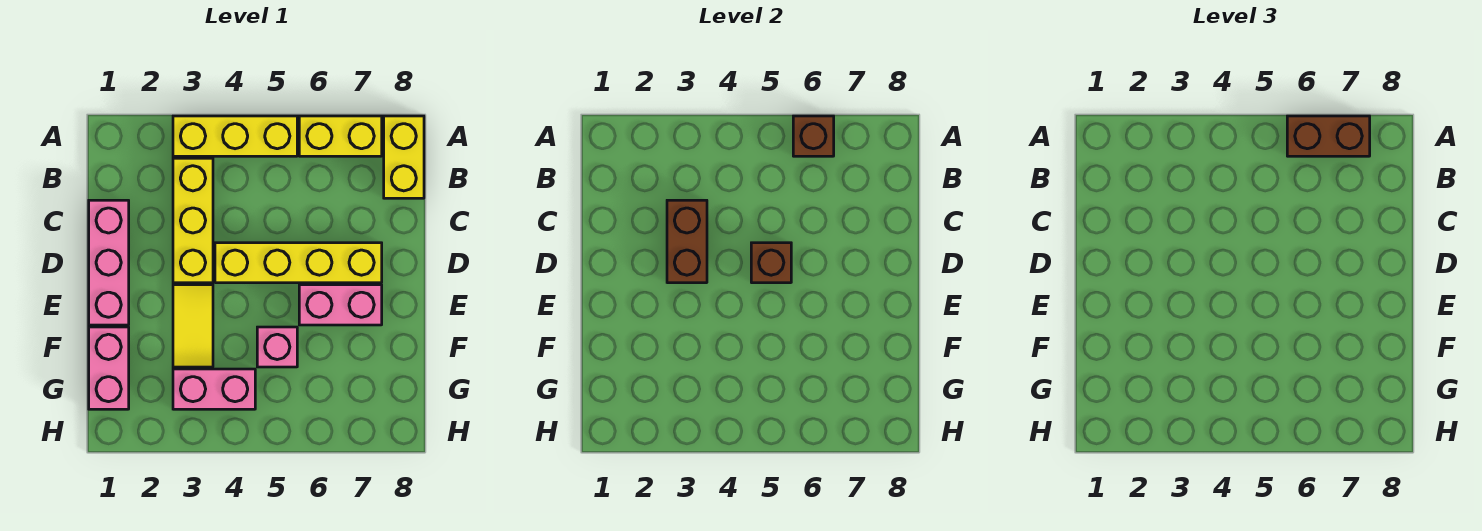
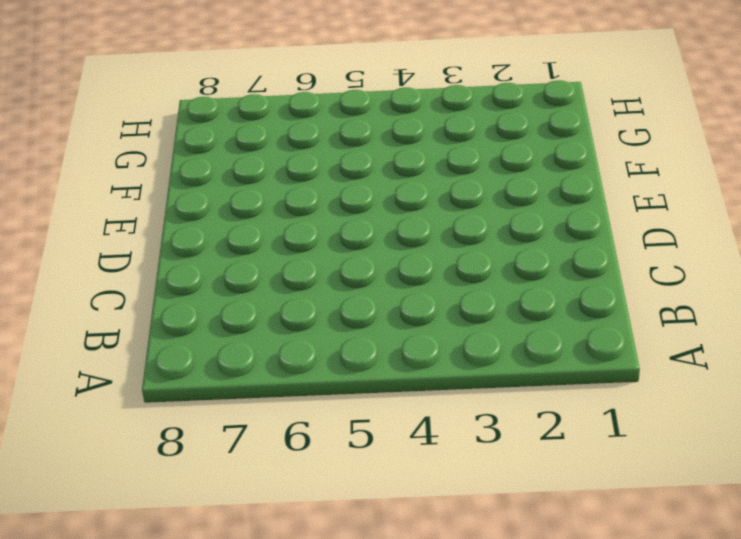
none -> yellow 1x3 brick [173,116,297,156]
none -> yellow 1x2 brick [299,116,382,156]
none -> yellow 1x2 brick [384,116,424,198]

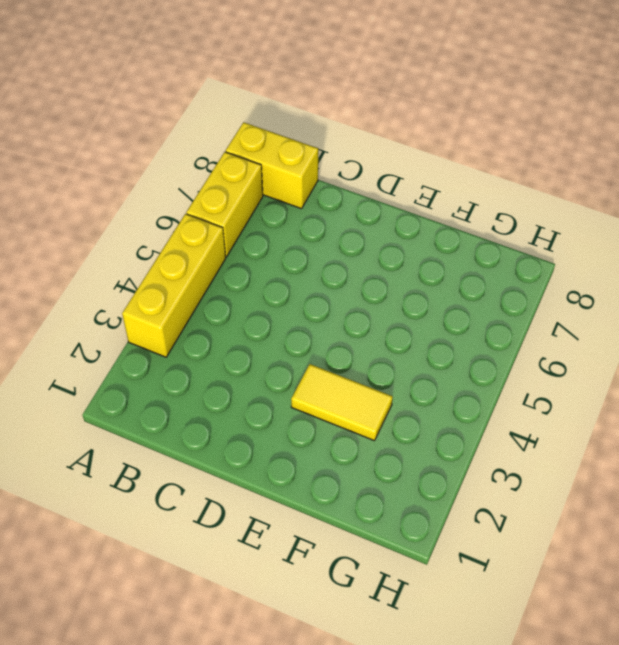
none -> yellow 1x3 brick [173,158,213,283]
none -> pink 1x3 brick [89,200,129,325]
none -> yellow 1x4 brick [215,243,382,283]

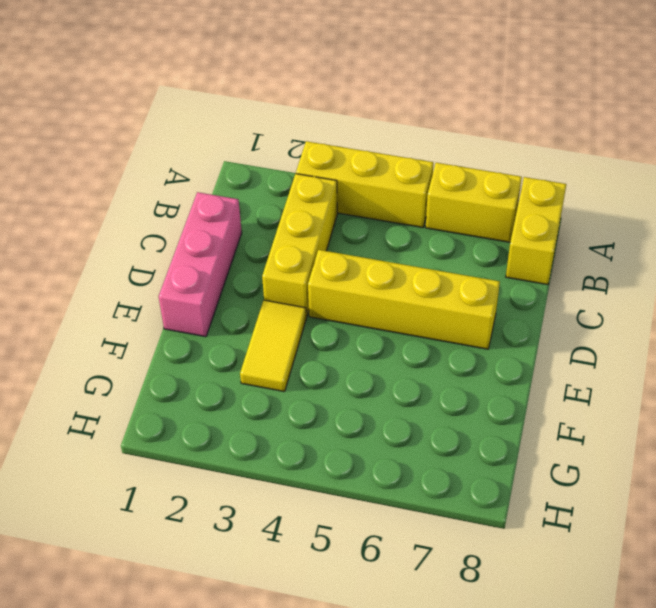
none -> pink 1x2 brick [299,285,382,325]
none -> pink 1x2 brick [89,327,129,409]
none -> pink 1x1 brick [257,327,297,367]

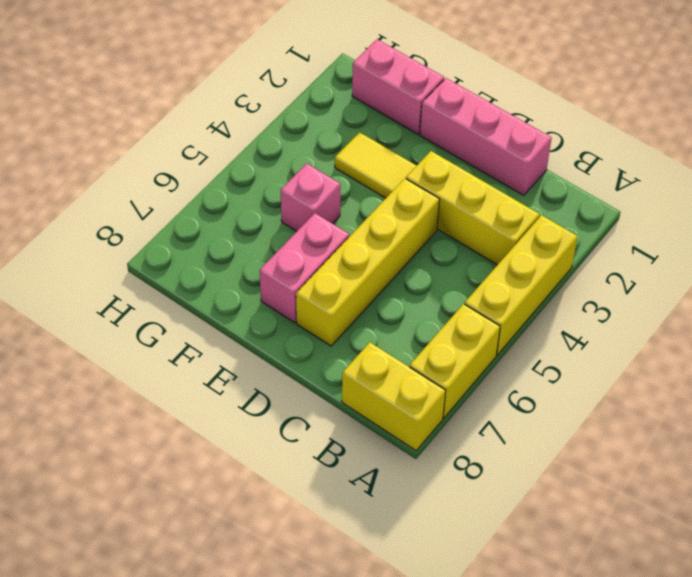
none -> pink 1x2 brick [173,369,255,409]
none -> brown 1x1 brick [793,116,834,156]
none -> brown 1x2 brick [667,200,707,283]

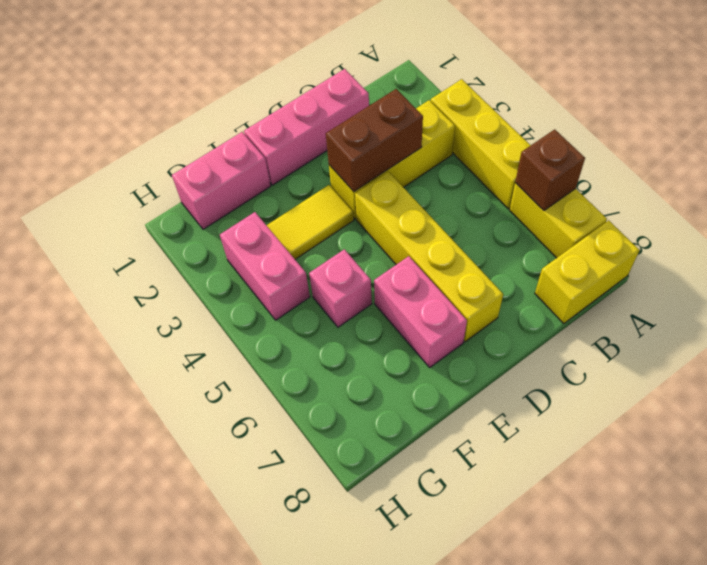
none -> brown 1x1 brick [751,243,791,283]
none -> brown 1x2 brick [1287,116,1370,156]

